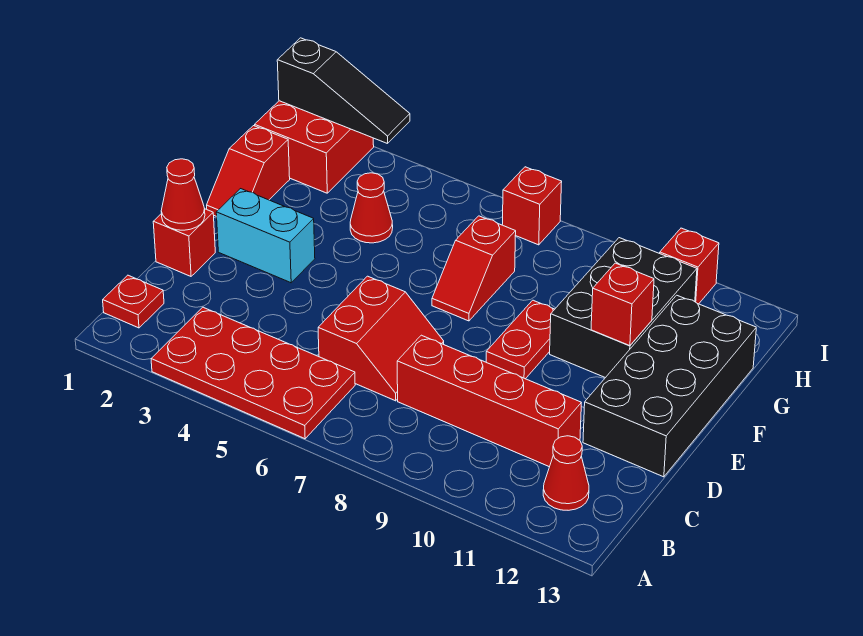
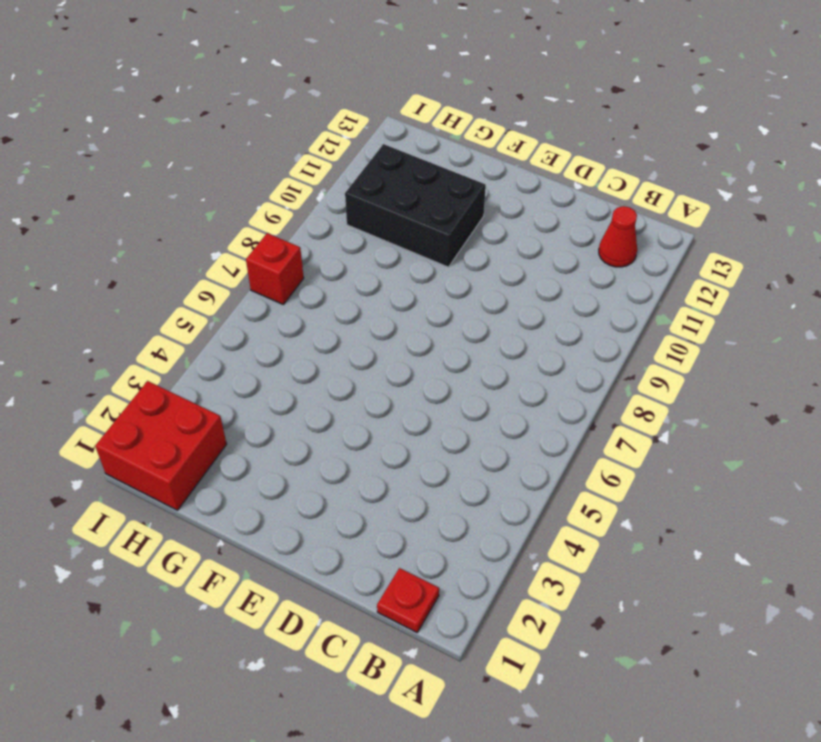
none -> red 2x4 plate [151,307,355,439]
none -> red 2x2 slope [318,276,444,401]
none -> red 1x4 brick [397,335,581,467]

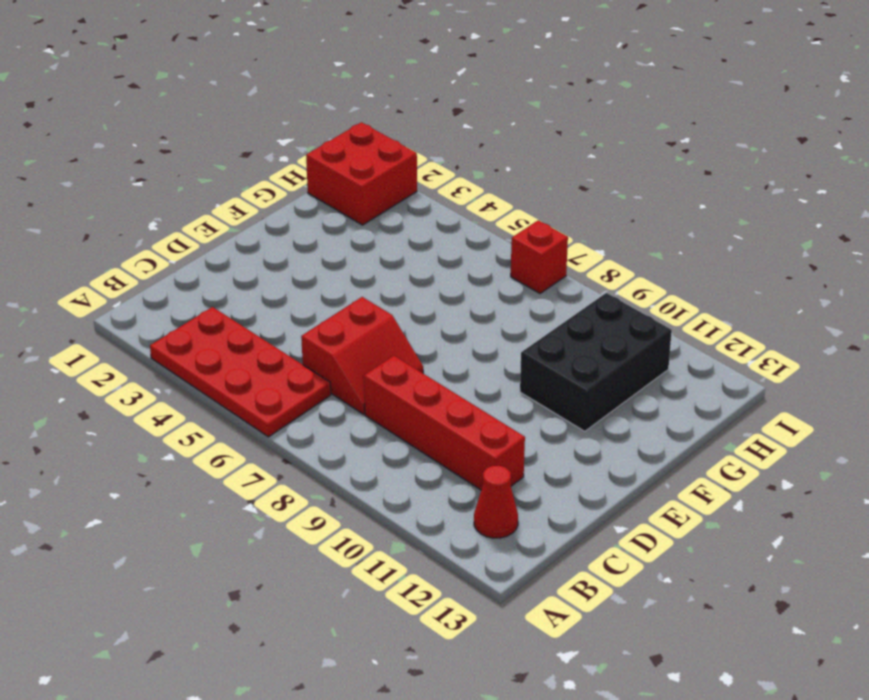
none -> red 1x1 plate [103,275,164,328]
none -> red 1x1 brick [153,209,215,276]
none -> black 2x4 brick [583,295,756,477]

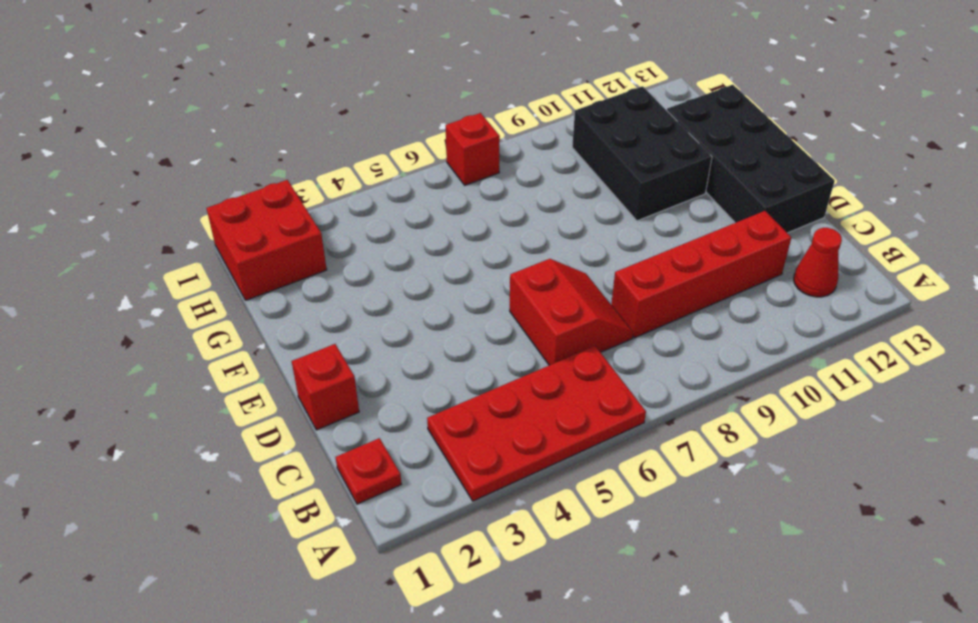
none -> cyan 1x2 brick [216,189,315,283]
none -> red 1x2 plate [486,300,555,379]
none -> red 1x2 slope [207,126,290,216]

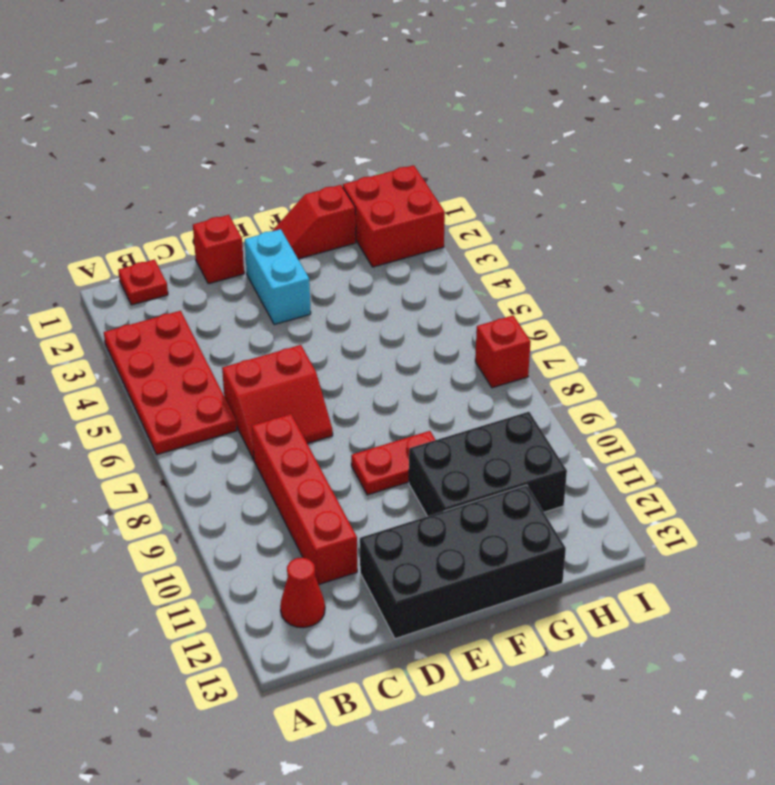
none -> red 1x2 slope [432,216,516,321]
none -> red 1x1 cone [350,173,393,243]
none -> red 1x1 brick [660,228,719,304]

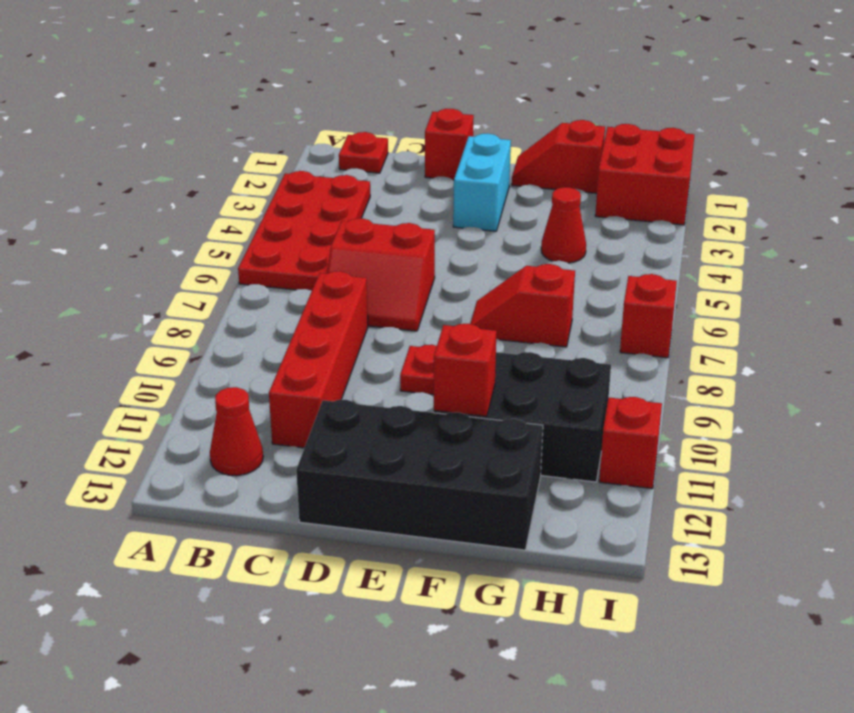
none -> red 1x1 cone [161,159,205,230]
none -> black 1x3 slope [277,38,410,144]

